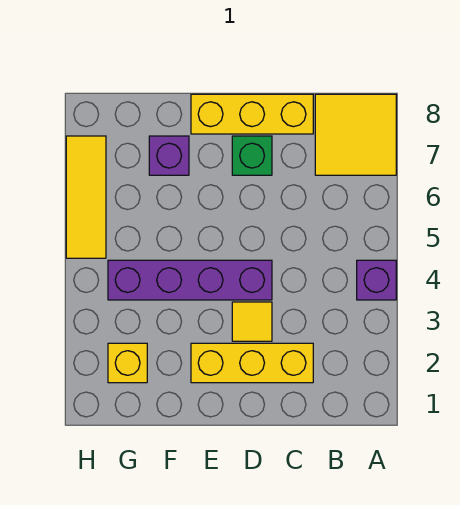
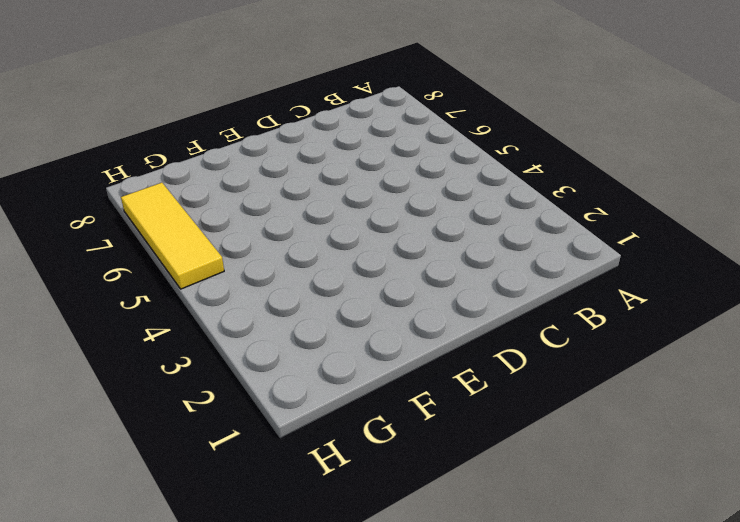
none -> purple 1x1 brick [357,260,396,300]
none -> yellow 2x2 tile [315,94,396,175]

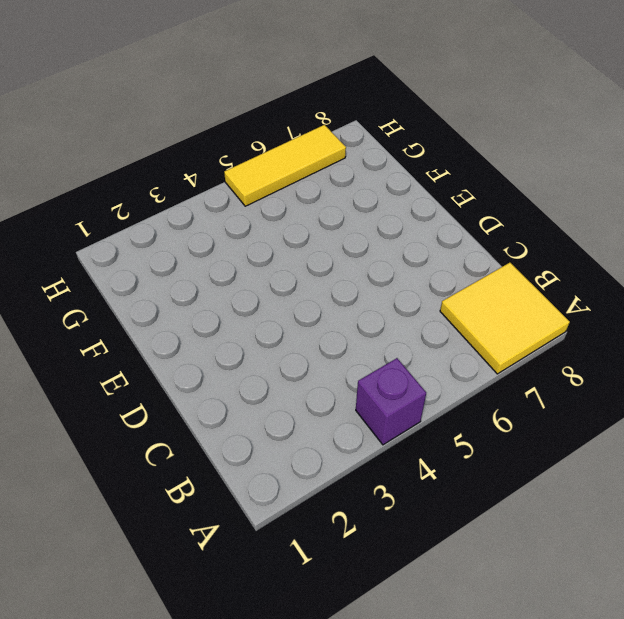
none -> yellow 1x3 brick [191,343,313,383]
none -> yellow 1x3 brick [191,94,313,134]

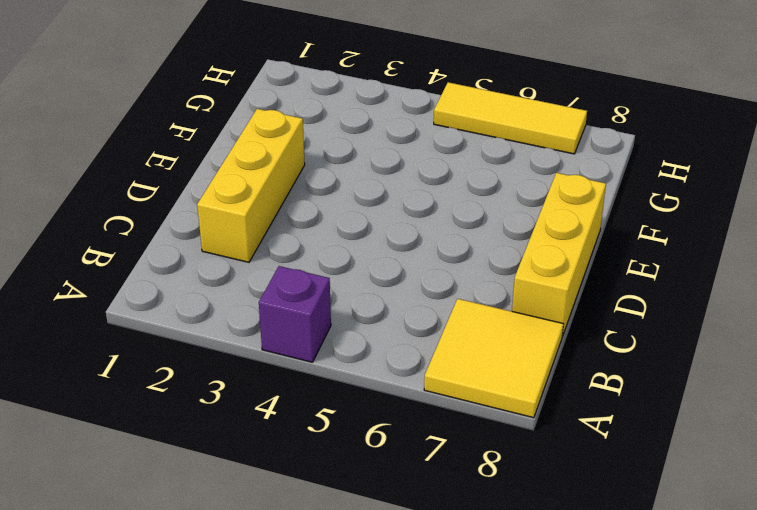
none -> yellow 1x1 tile [232,302,272,341]
none -> purple 1x4 brick [108,260,272,300]

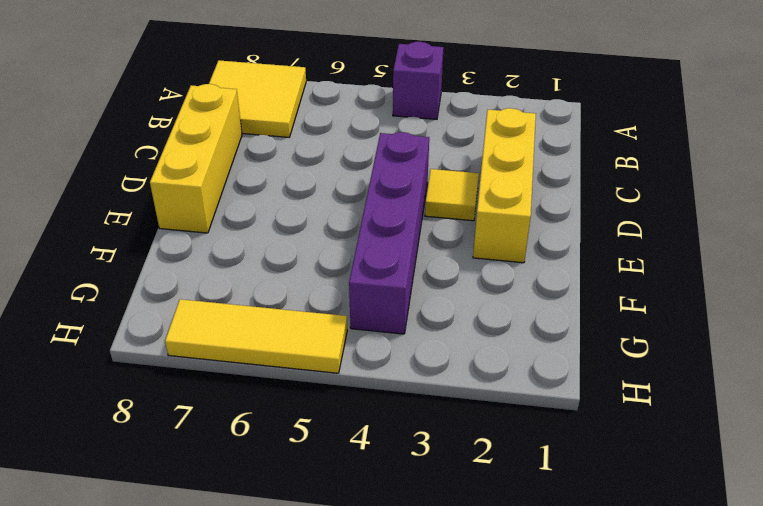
none -> green 1x1 brick [232,136,272,175]
none -> purple 1x1 brick [149,136,189,175]

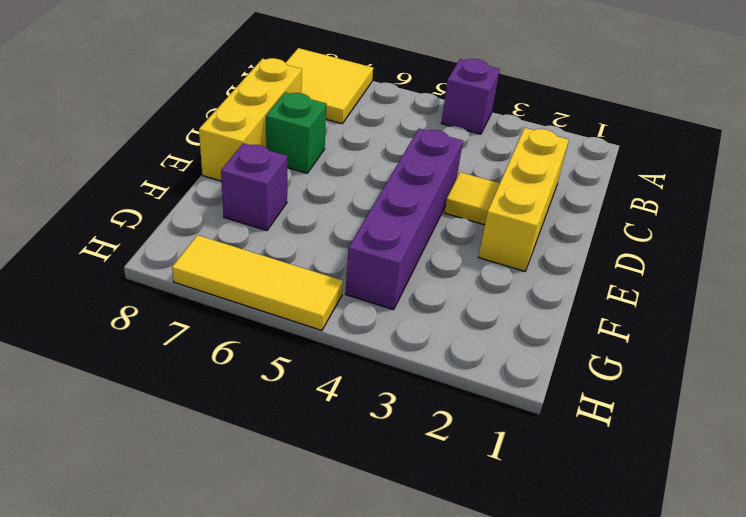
none -> yellow 1x1 brick [108,343,147,383]

